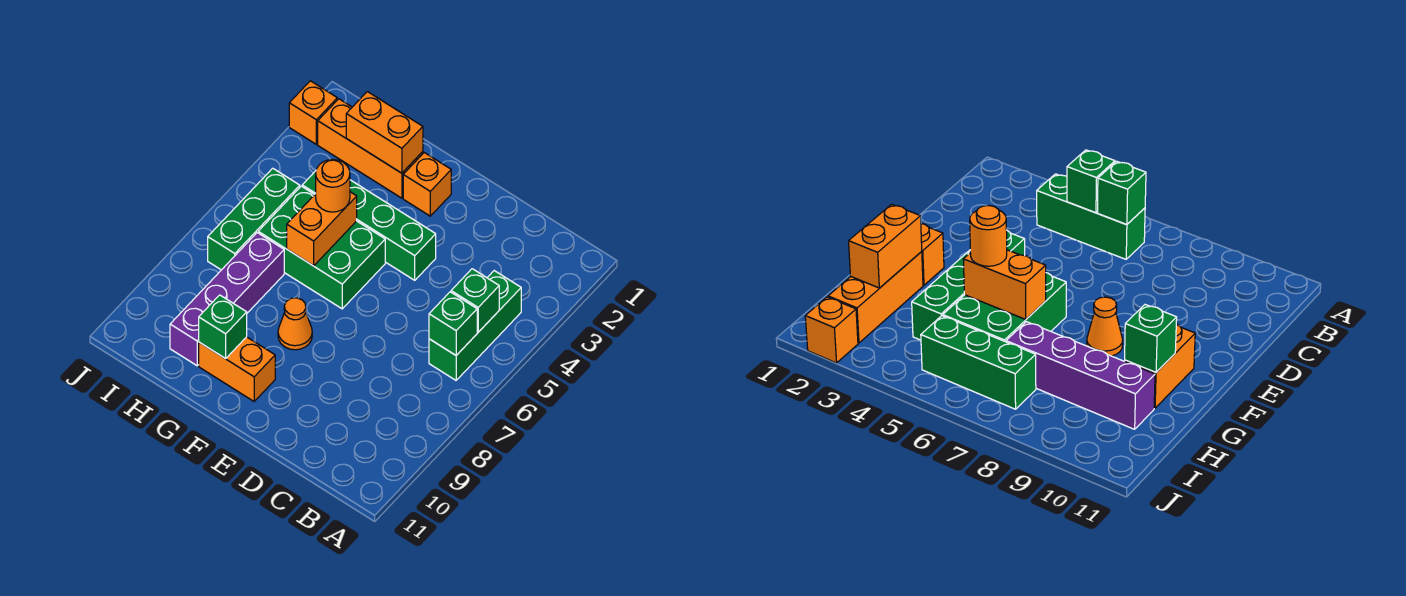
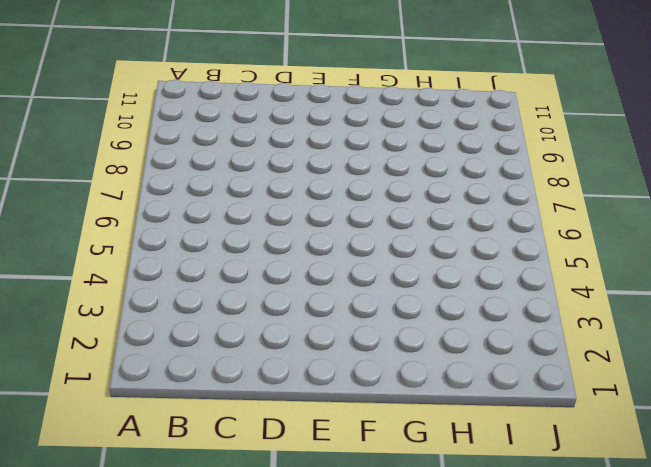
none -> green 1x3 brick [429,271,521,380]
none -> green 1x4 brick [302,171,436,280]
none -> orange 1x1 brick [403,153,451,216]

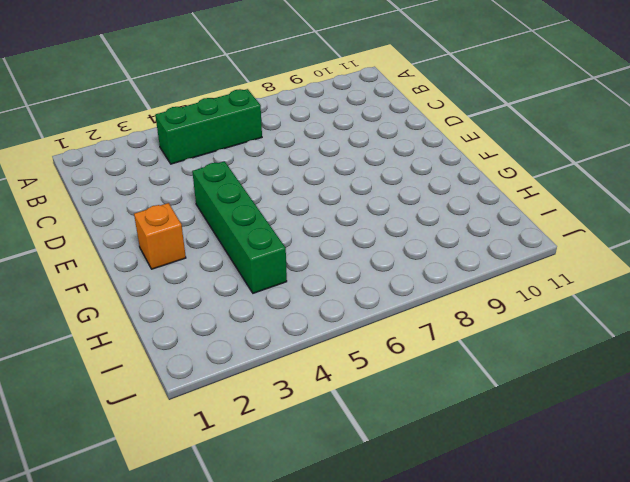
none -> green 2x3 brick [258,186,385,309]
none -> orange 1x1 cone [278,298,312,350]
none -> orange 1x2 brick [199,337,275,401]

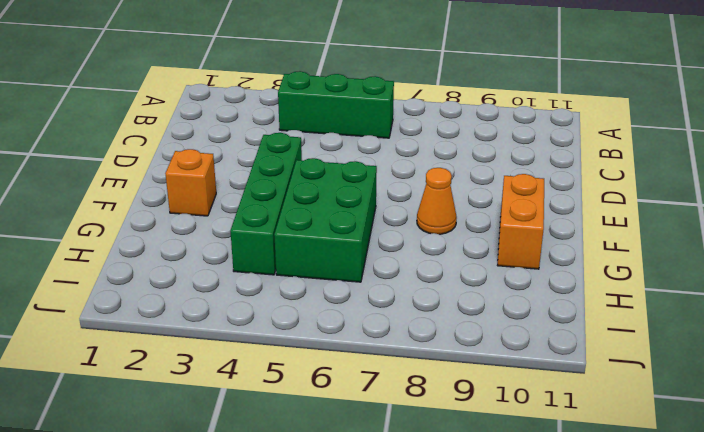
none -> orange 1x3 brick [318,99,423,198]
none -> purple 1x4 brick [170,233,284,366]
none -> green 1x3 brick [208,168,300,270]

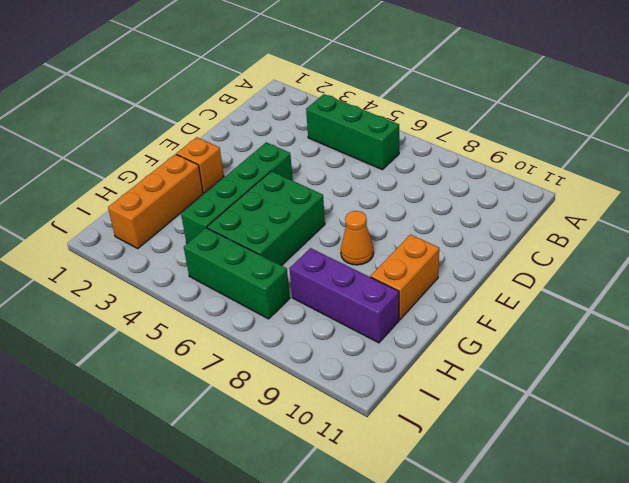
purple 1x3 brick [289,248,399,343] -> purple 1x4 brick [170,233,284,366]
none -> orange 1x1 brick [289,81,337,144]
none -> green 1x1 brick [451,269,499,332]
none -> green 1x1 brick [429,292,477,355]

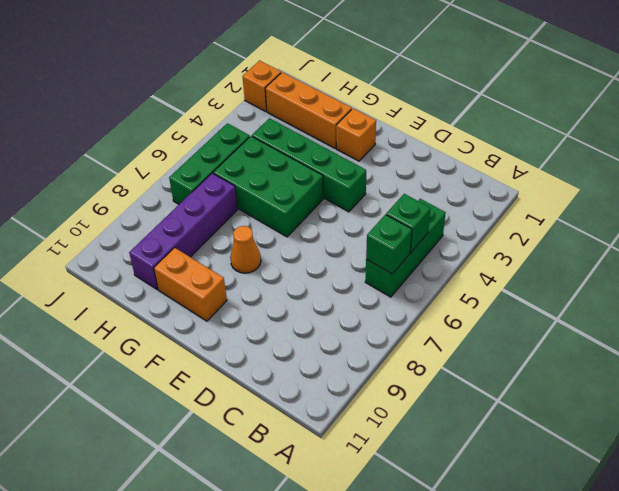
none -> orange 1x2 brick [346,92,423,173]
none -> orange 1x2 brick [287,192,357,266]
none -> green 1x1 brick [199,295,247,359]

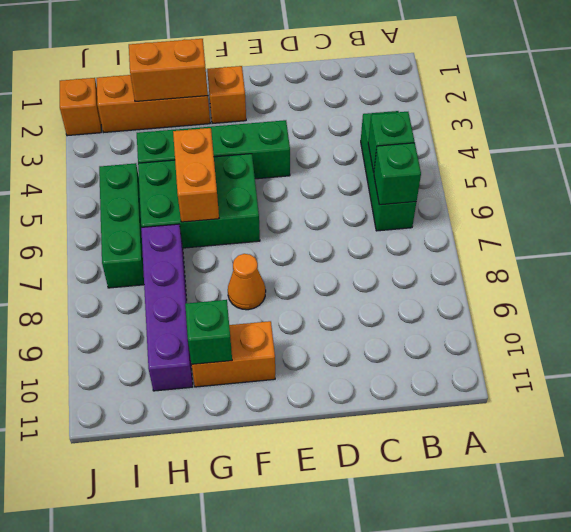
none -> orange 1x1 round brick [316,159,350,212]

